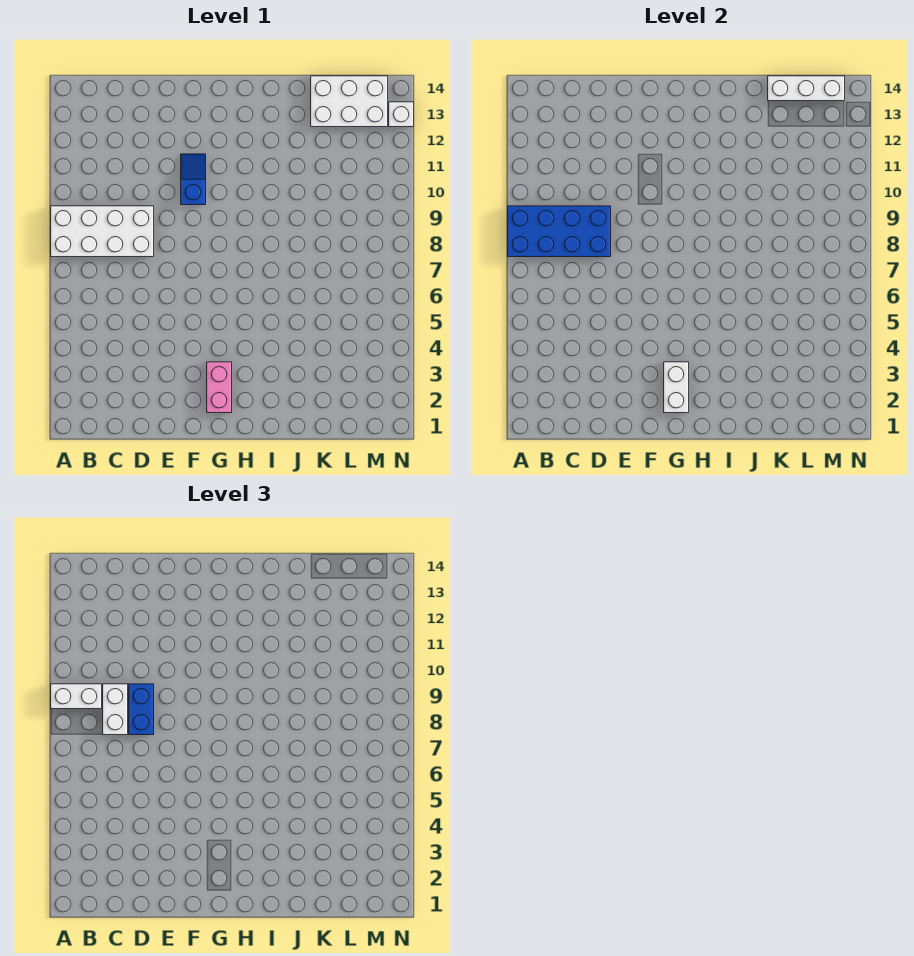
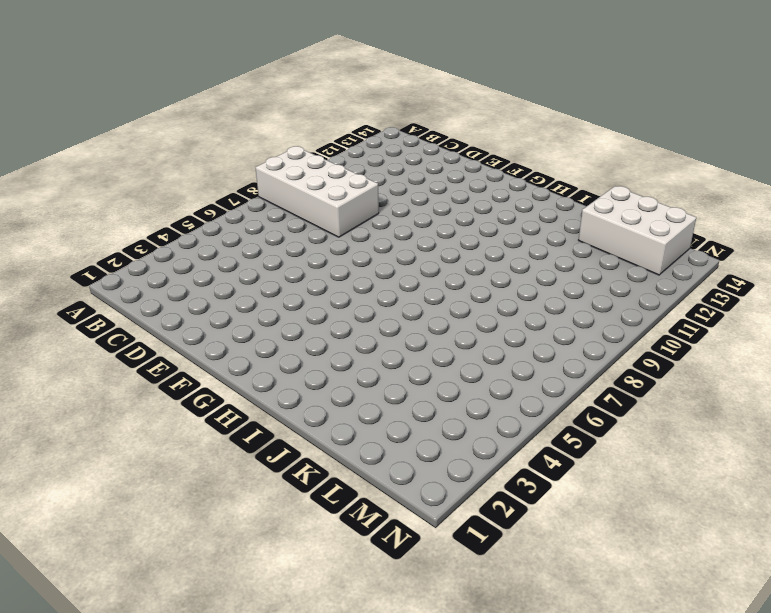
none -> blue 1x2 slope [181,154,206,205]
none -> pink 1x2 brick [207,362,232,413]

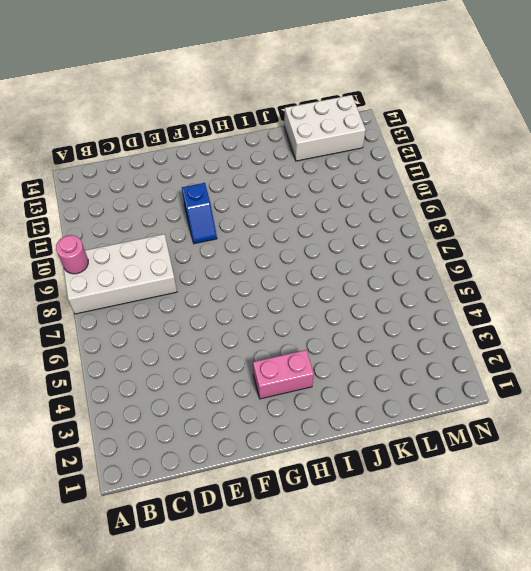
pink 1x1 round brick [56,235,88,274] -> blue 2x4 brick [508,206,611,257]
blue 1x2 slope [182,183,217,244] -> blue 1x2 slope turned to [181,154,206,205]
pink 1x2 brick [253,350,314,399] -> pink 1x2 brick turned to [207,362,232,413]
none -> white 1x1 brick [389,102,414,127]
none -> white 1x2 brick [664,362,689,413]

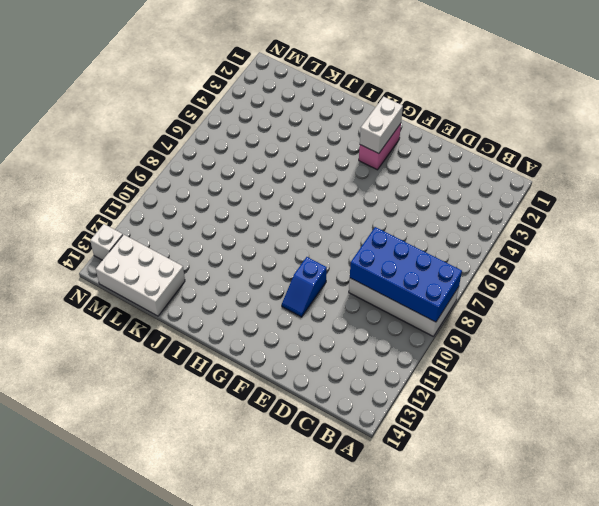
none -> white 1x3 brick [768,76,845,101]
none -> white 1x2 brick [51,684,102,709]

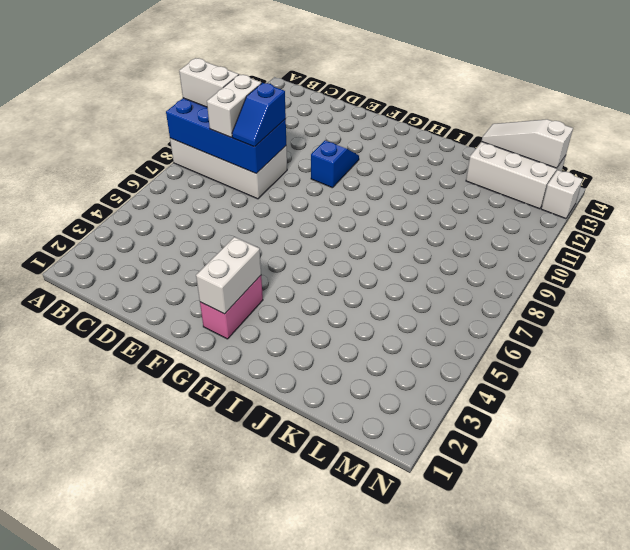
blue 1x2 slope [232,83,286,147] -> blue 1x2 brick [129,684,154,735]
white 1x3 slope [482,119,573,168] -> white 1x3 brick [768,76,845,101]

